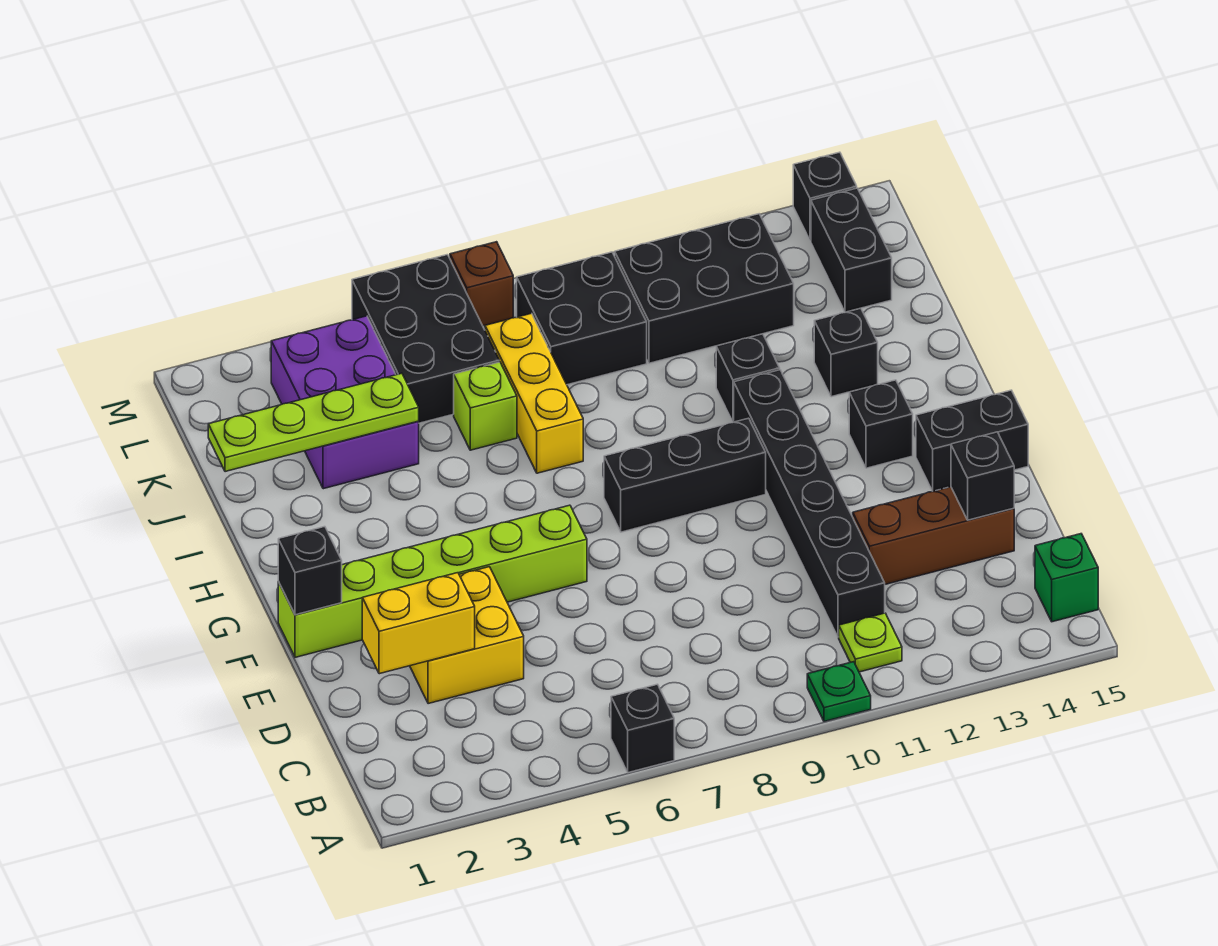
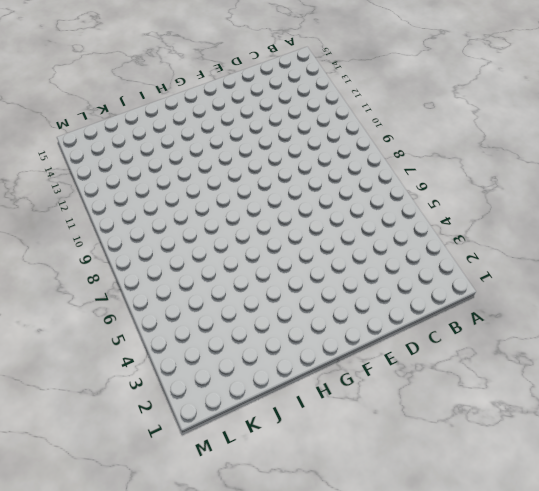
none -> black 1x1 brick [611,684,674,773]
none -> green 1x1 plate [807,662,871,721]
none -> lime 1x1 plate [839,613,902,672]

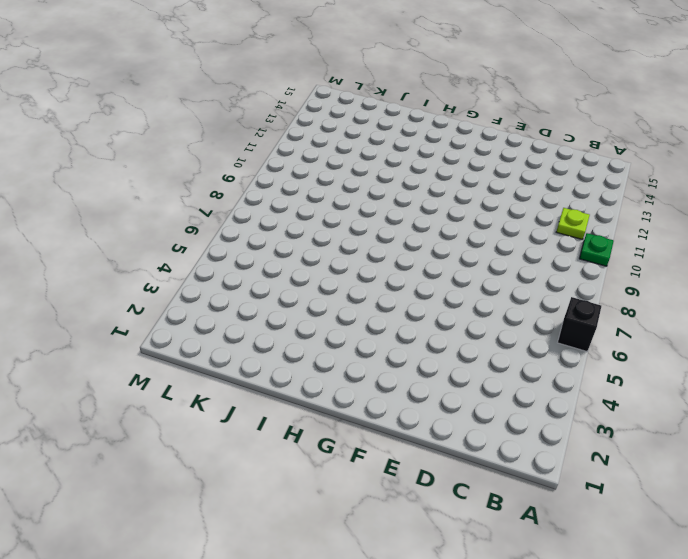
none -> green 1x1 brick [1035,534,1098,622]
none -> black 1x6 brick [734,370,885,637]
none -> yellow 2x2 brick [410,567,524,704]

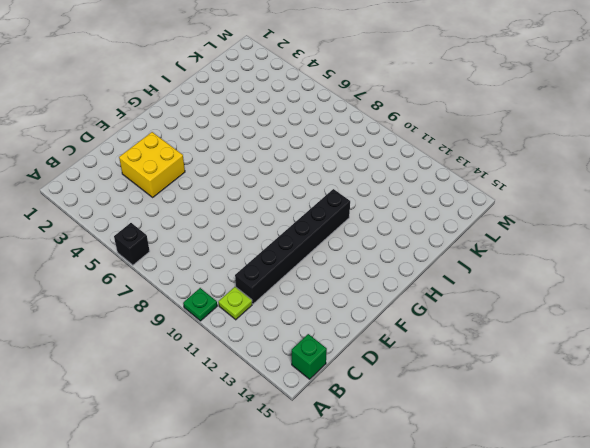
none -> brown 1x3 brick [853,487,1014,584]
none -> lime 1x6 brick [278,505,587,657]
none -> black 1x2 brick [916,390,1028,491]

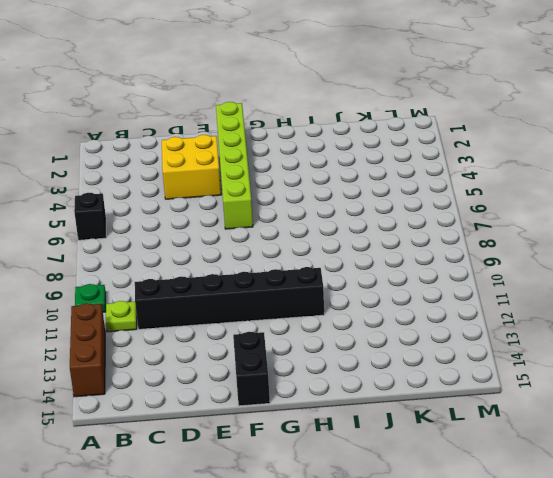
brown 1x3 brick [70,303,105,397] -> brown 1x3 brick moved to [853,487,1014,584]
none -> green 1x1 brick [1035,534,1098,622]
none -> black 1x3 brick [604,418,766,532]
none -> black 1x1 brick [849,380,913,468]

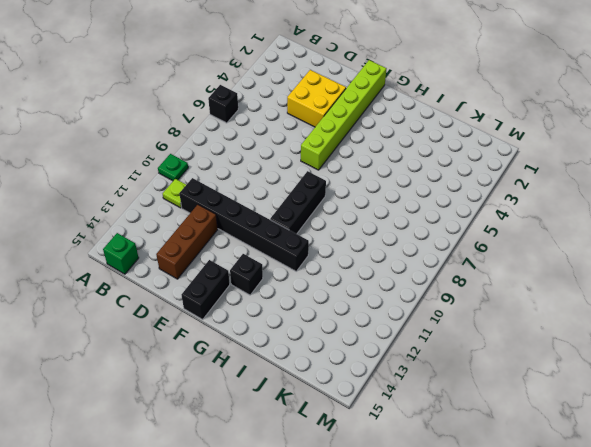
none -> yellow 1x3 brick [485,313,583,473]
none -> black 1x1 brick [716,334,780,422]
none -> black 1x1 brick [814,308,878,397]

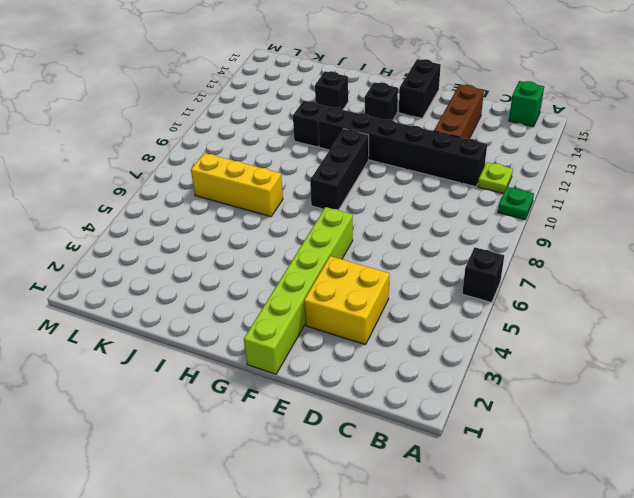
none -> purple 2x3 brick [271,316,419,489]
none -> lime 1x1 brick [454,362,517,450]
none -> black 2x3 brick [352,255,499,423]

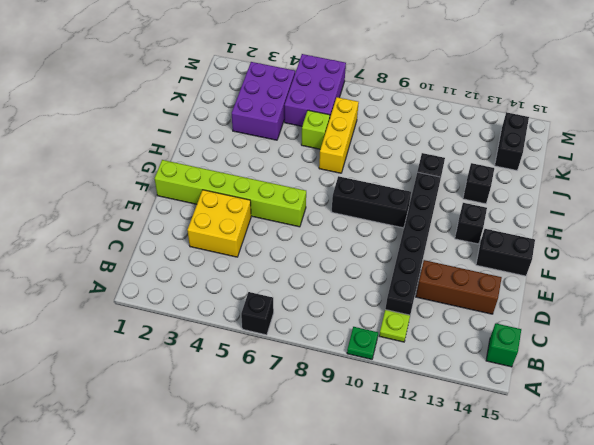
purple 2x3 brick [284,54,346,126] -> black 2x3 brick [352,255,499,423]
none -> black 2x2 brick [517,252,647,385]
none -> black 2x3 brick [615,214,794,363]
none -> brown 1x1 brick [450,242,513,326]

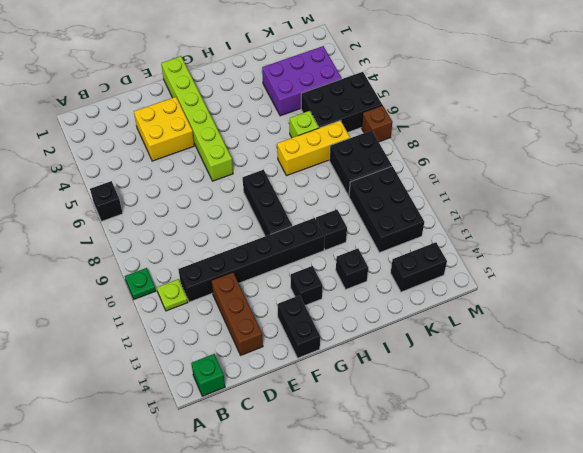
none -> black 1x1 brick [793,152,857,241]
none -> yellow 1x2 brick [362,573,475,674]
none -> black 1x1 brick [951,432,1014,520]

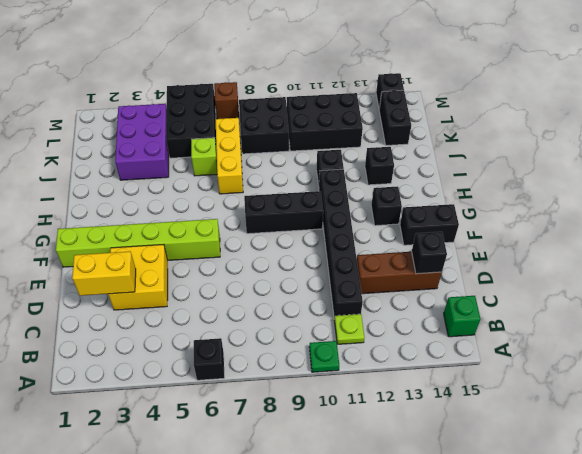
none -> black 1x1 brick [278,527,342,615]
none -> lime 1x4 plate [208,373,419,472]

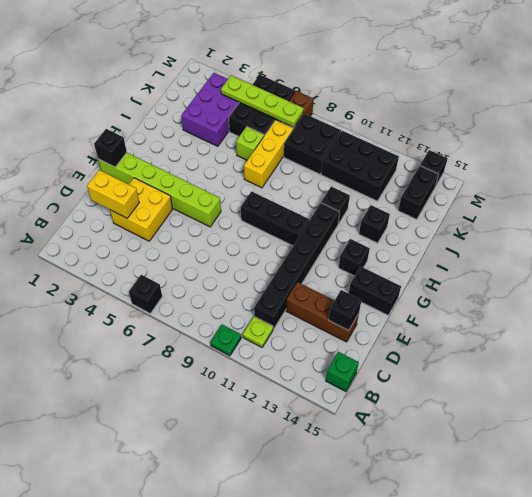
lime 1x4 plate [221,75,304,127] -> lime 1x4 plate moved to [208,373,419,472]

